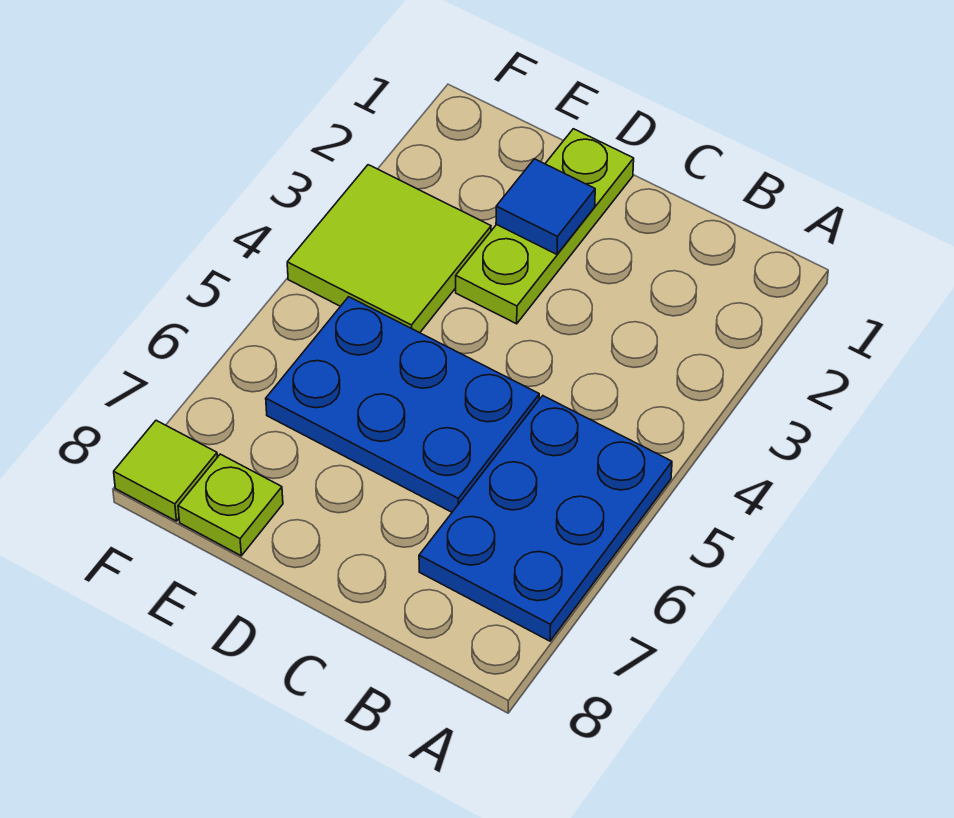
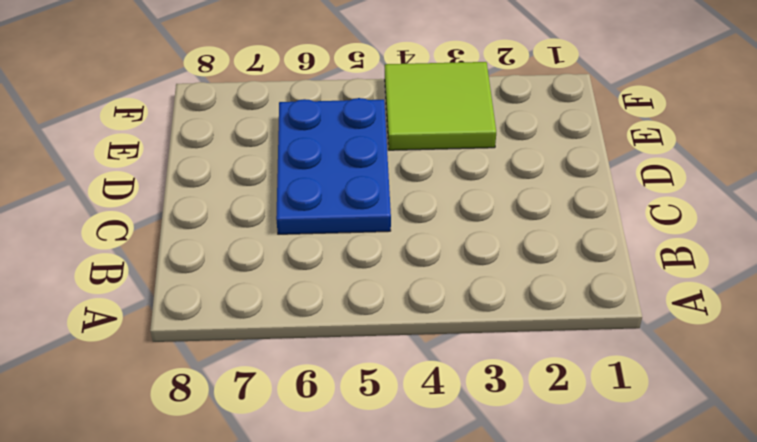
none -> blue 2x3 plate [419,396,672,641]
none -> lime 1x3 plate [456,129,634,324]

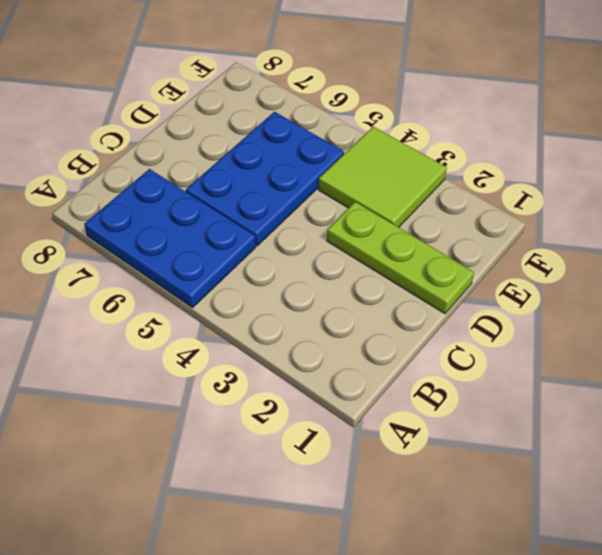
none -> lime 1x1 plate [178,454,283,556]
none -> lime 1x1 tile [114,420,217,521]

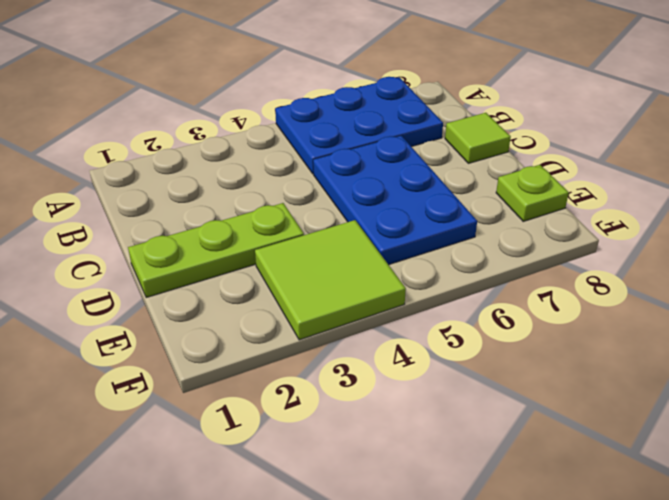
lime 1x1 tile [445,113,511,163] -> lime 1x1 tile moved to [114,420,217,521]
none -> blue 1x1 tile [496,159,595,254]

